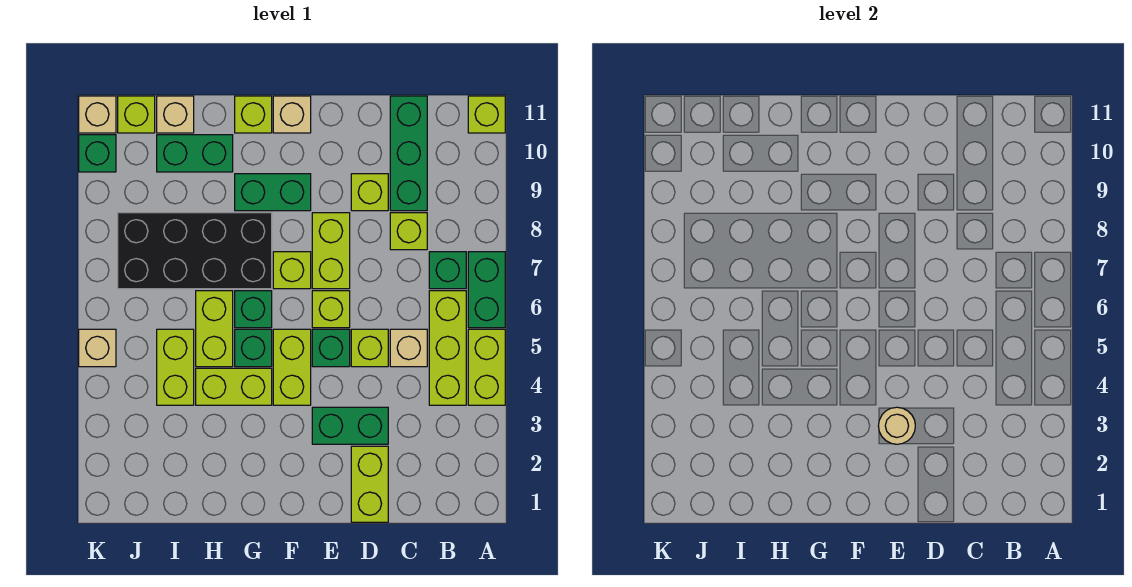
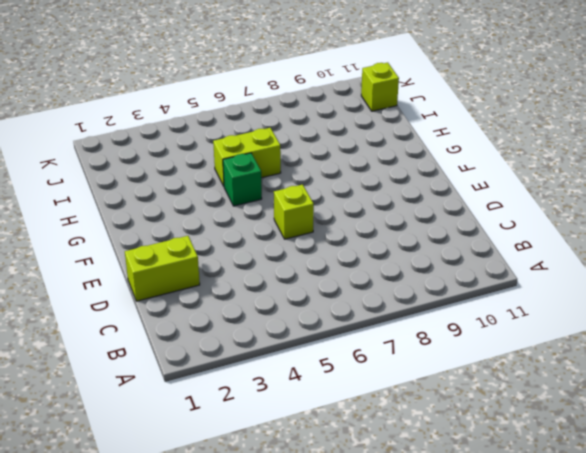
none -> lime 1x2 brick [468,329,505,405]
none -> green 1x2 brick [468,252,505,328]
none -> lime 1x1 brick [468,96,505,133]
none -> lime 1x3 brick [429,291,466,405]

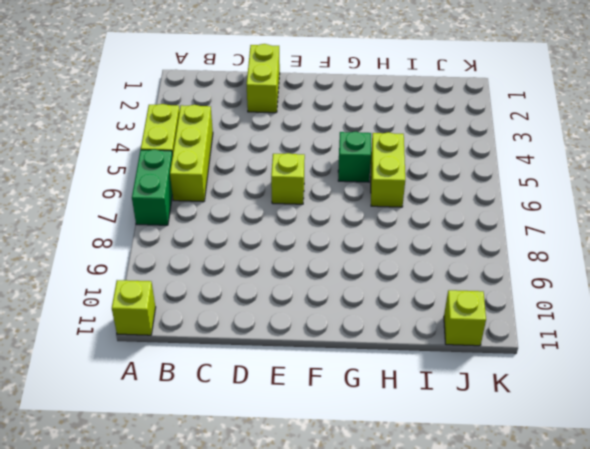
none -> green 1x1 brick [429,252,466,289]
none -> tan 1x1 brick [390,329,427,367]
none -> lime 1x1 brick [390,213,427,250]
none -> green 1x3 brick [390,96,427,211]

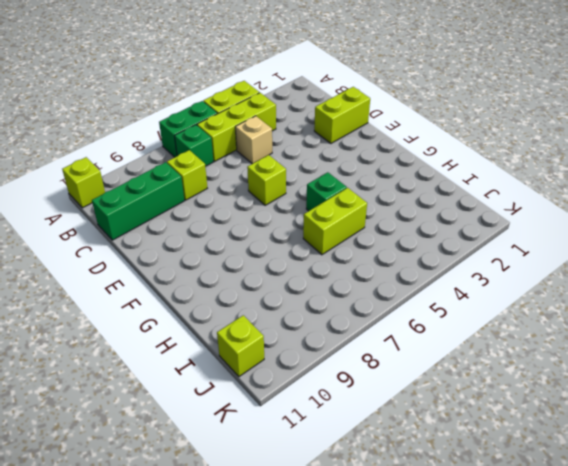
none -> green 1x2 brick [312,407,388,444]
none -> lime 1x1 brick [351,329,388,367]
none -> lime 1x1 brick [351,174,388,211]
none -> green 1x1 brick [312,329,350,367]

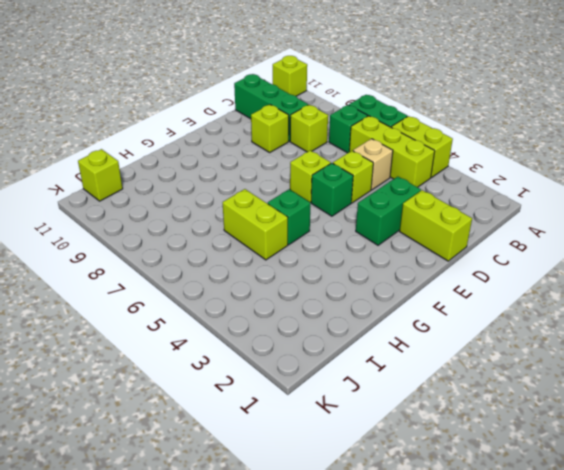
none -> lime 1x2 brick [312,213,350,289]
none -> lime 1x2 brick [273,329,311,405]
none -> lime 1x1 brick [273,252,311,289]
none -> green 1x2 brick [235,174,311,211]

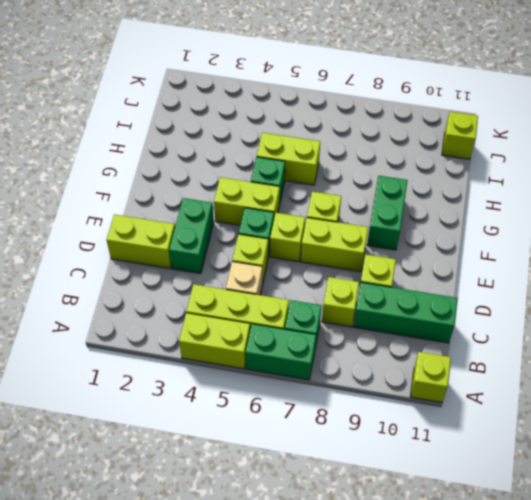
none -> tan 1x1 brick [273,96,311,133]
none -> lime 1x2 brick [196,368,272,405]
none -> green 1x1 brick [235,291,272,328]
none -> black 2x4 brick [118,213,272,289]

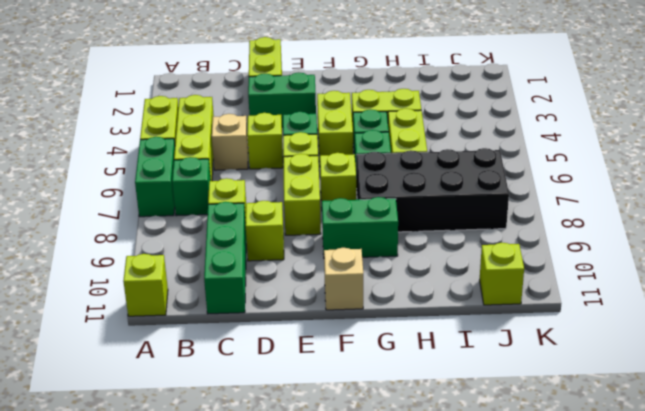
none -> lime 1x1 brick [235,96,272,133]
none -> green 1x2 brick [157,135,233,172]
none -> lime 1x2 brick [157,329,194,405]
none -> tan 1x1 brick [157,96,194,133]

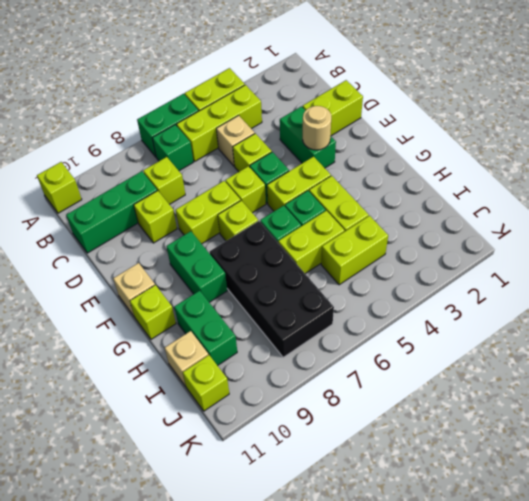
none -> tan 1x1 brick [79,329,116,367]
none -> green 1x1 brick [79,135,116,172]
none -> tan 1x1 brick [79,96,116,133]

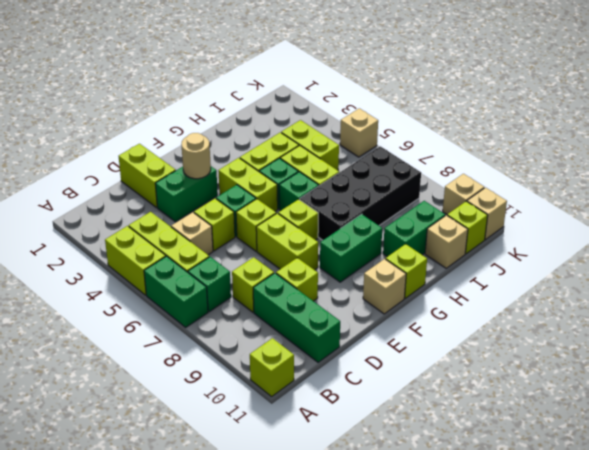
tan 1x1 brick [443,174,484,215] -> green 1x1 brick [79,135,116,172]

